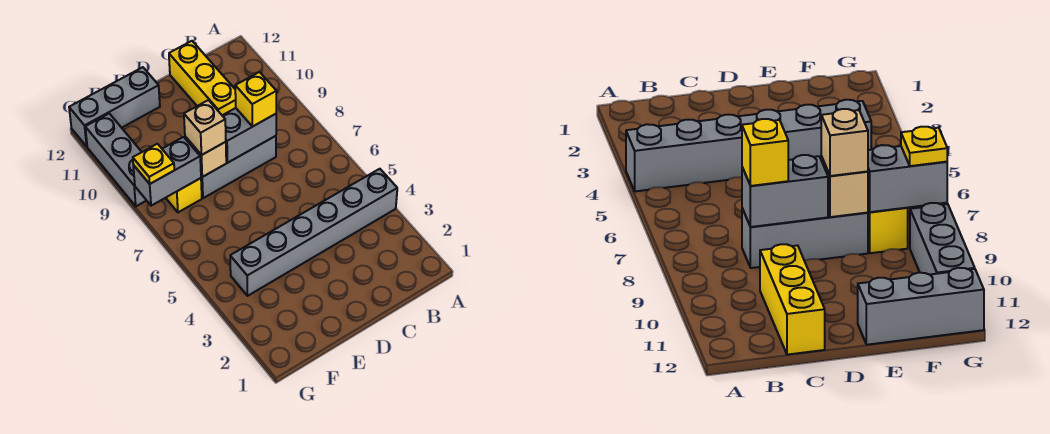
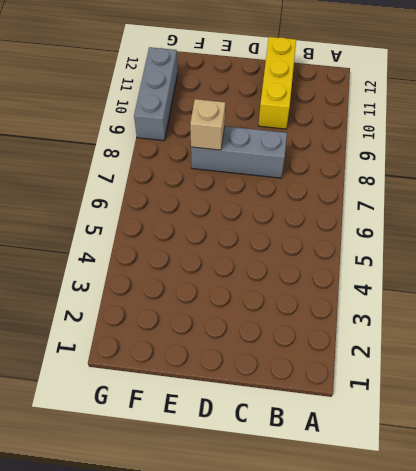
none -> grey 1x6 brick [230,169,397,296]
none -> grey 1x3 brick [69,67,160,147]
none -> yellow 1x1 brick [166,178,202,212]

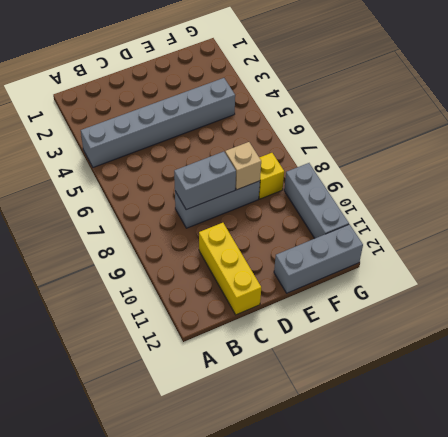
none -> grey 1x2 brick [133,137,201,206]
none -> yellow 1x1 brick [235,72,277,126]
none -> tan 1x1 brick [184,100,226,155]

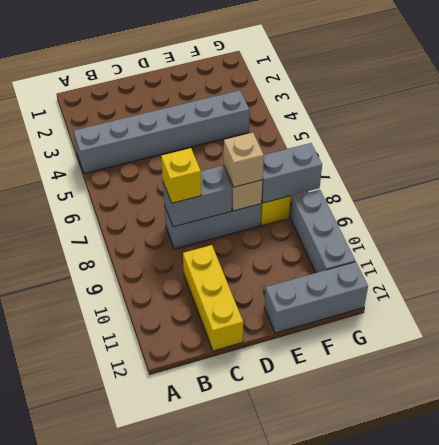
none -> yellow 1x1 plate [133,144,174,184]

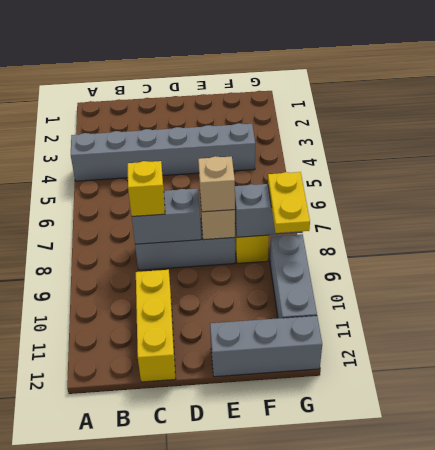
yellow 1x2 plate [268,172,310,233] -> yellow 1x1 plate [133,144,174,184]

